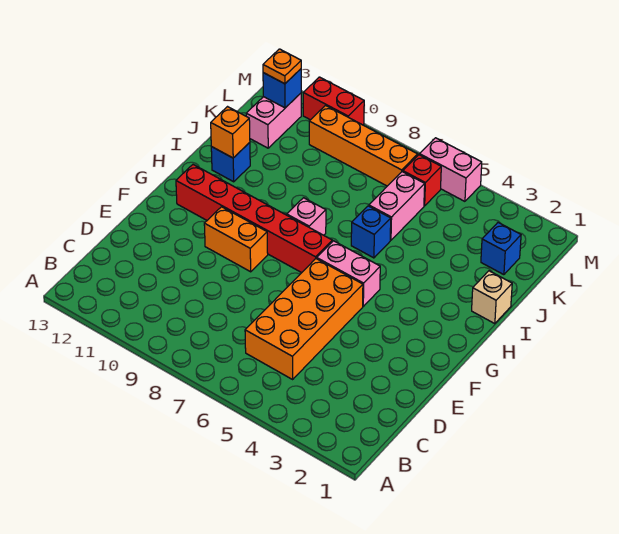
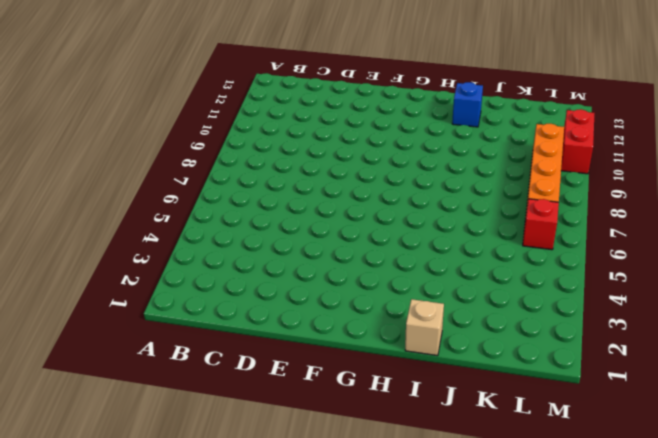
none -> orange 2x4 brick [245,259,363,379]
none -> orange 1x2 brick [204,207,268,272]
none -> pink 1x2 brick [317,241,380,306]

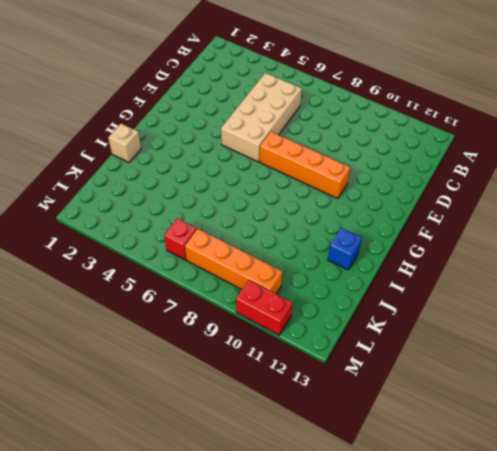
tan 2x4 brick [221,73,302,162] -> orange 2x4 brick [245,259,363,379]
orange 1x4 brick [260,132,350,199] -> orange 1x2 brick [204,207,268,272]
none -> pink 1x2 brick [317,241,380,306]
none -> red 1x6 brick [176,165,332,273]
none -> pink 1x1 brick [287,198,326,235]

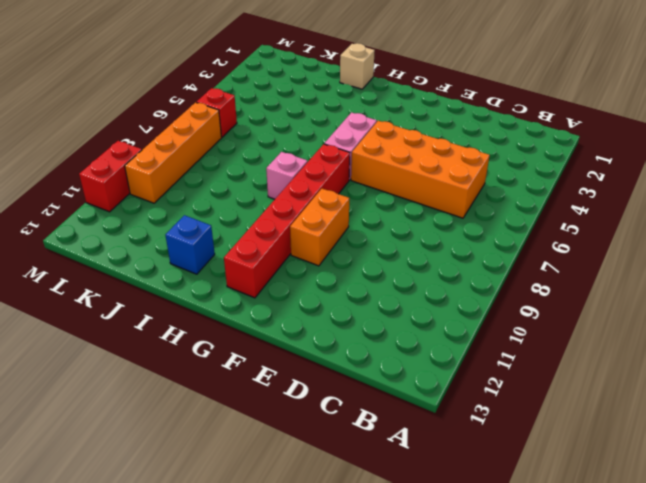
none -> blue 1x1 brick [351,206,391,258]
none -> pink 1x2 brick [369,172,425,240]
none -> blue 1x1 brick [481,223,521,275]

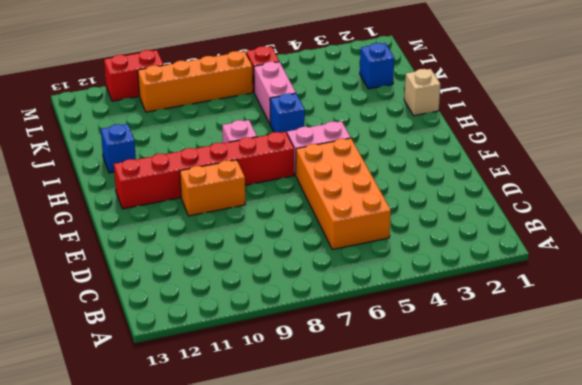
none -> pink 1x2 brick [246,93,301,148]
none -> pink 1x2 brick [420,138,482,201]
none -> orange 1x1 brick [211,107,250,158]

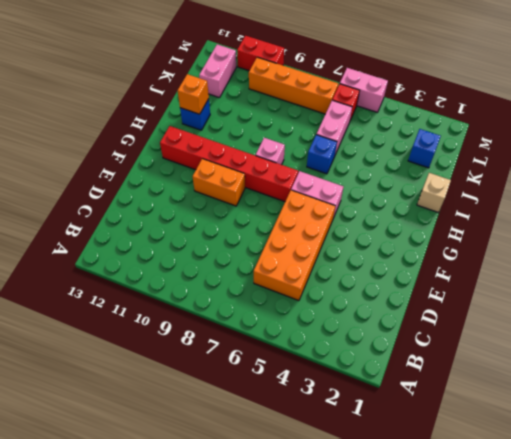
none -> blue 1x1 brick [263,69,301,108]
none -> orange 1x1 plate [263,49,301,84]

